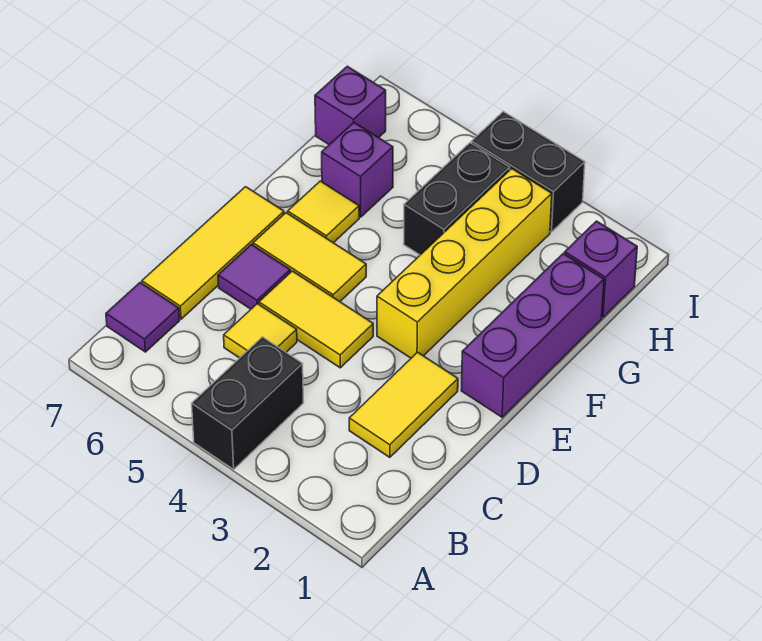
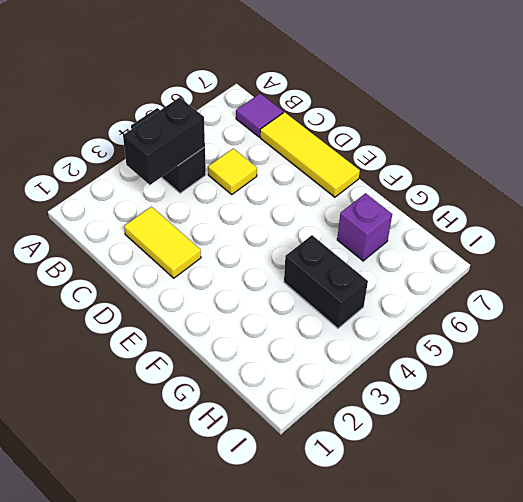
black 1x2 brick [123,97,205,185] -> black 1x2 brick moved to [472,112,585,232]
none -> yellow 1x2 tile [259,271,373,368]
none -> purple 1x1 tile [218,245,290,309]
none -> purple 1x3 brick [461,254,604,417]

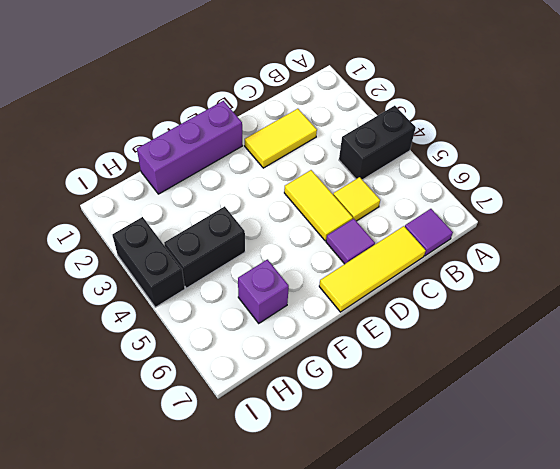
none -> yellow 1x4 brick [377,169,552,358]
none -> yellow 1x2 tile [253,213,366,302]
none -> yellow 1x1 tile [288,181,359,243]

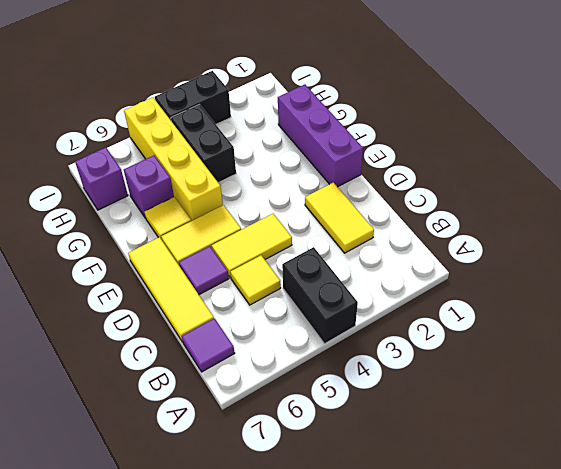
yellow 1x4 brick [124,97,223,221] -> yellow 1x4 brick moved to [377,169,552,358]
none -> purple 1x1 brick [565,221,637,317]

